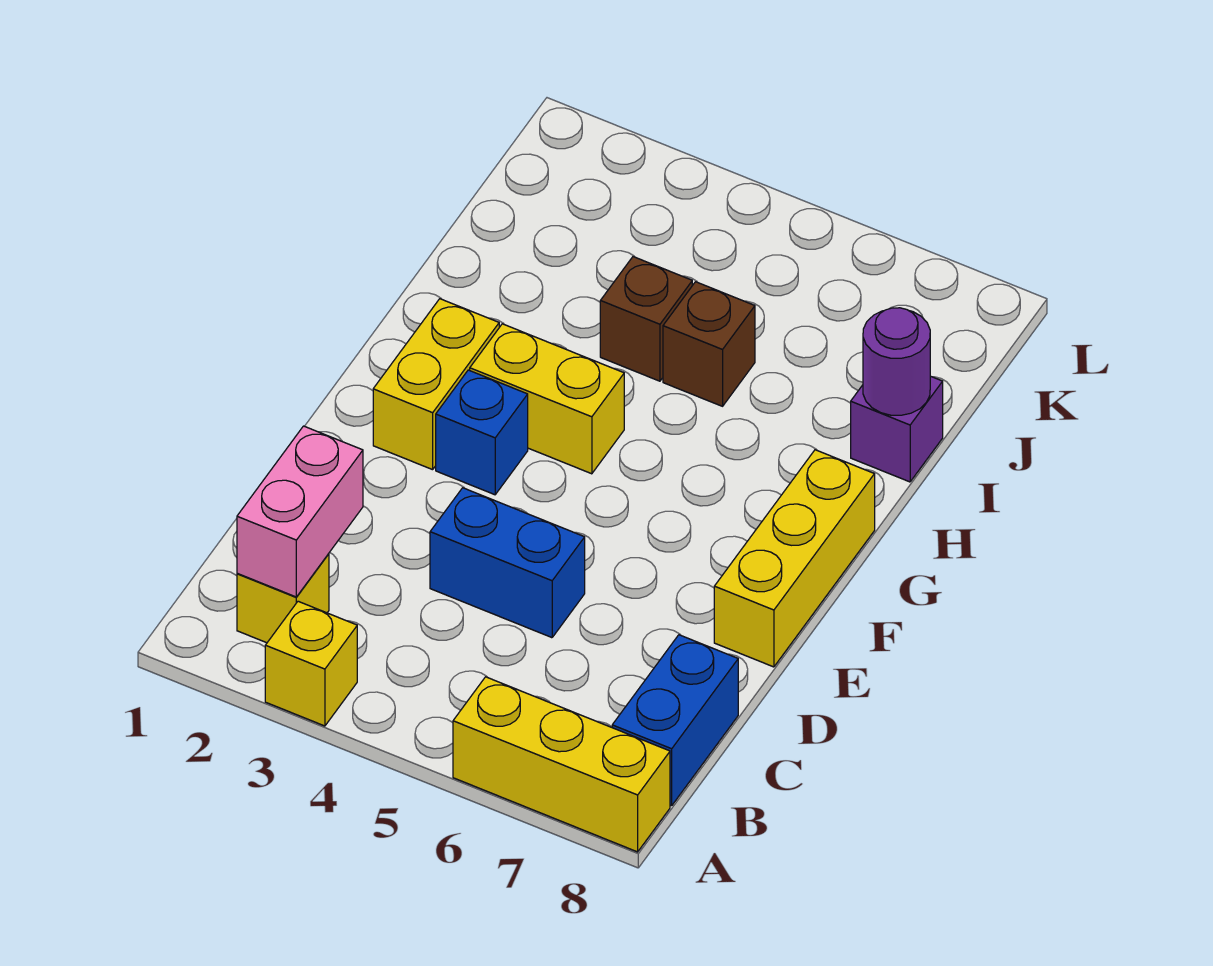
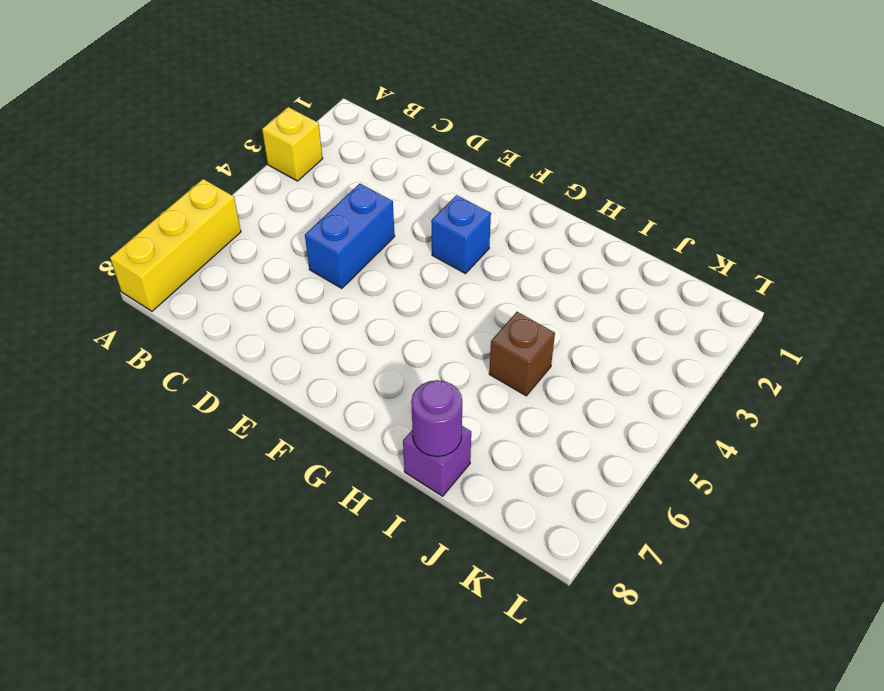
none -> yellow 1x1 brick [237,554,329,643]
none -> blue 1x2 brick [612,635,738,806]
none -> yellow 1x3 brick [714,450,875,667]

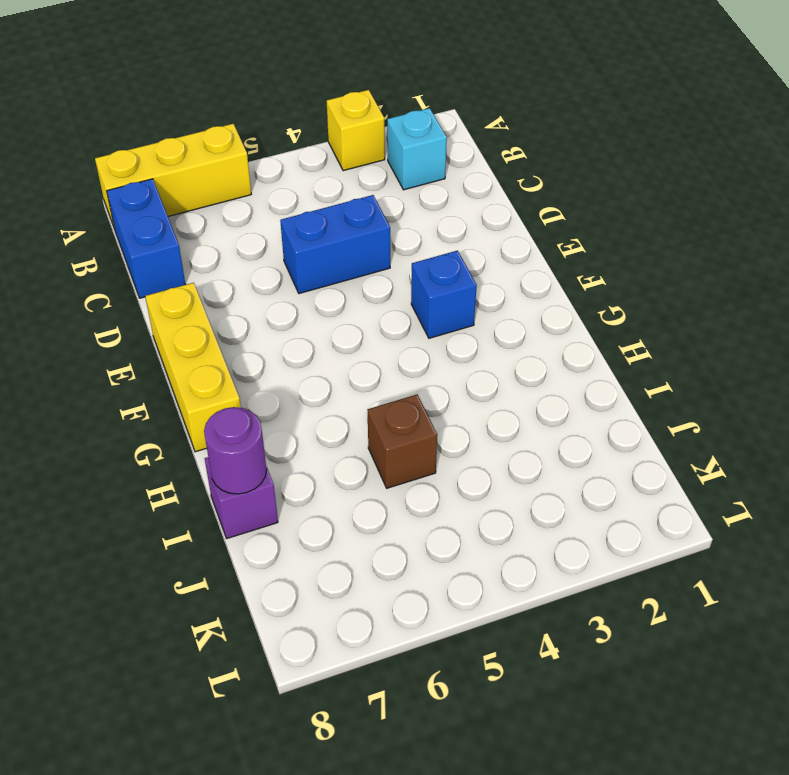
cyan 1x1 brick [387,108,447,190] -> yellow 1x1 brick [237,554,329,643]
none -> yellow 1x2 brick [373,299,499,470]
none -> yellow 1x2 brick [470,324,624,474]
none -> brown 1x1 brick [600,257,692,381]

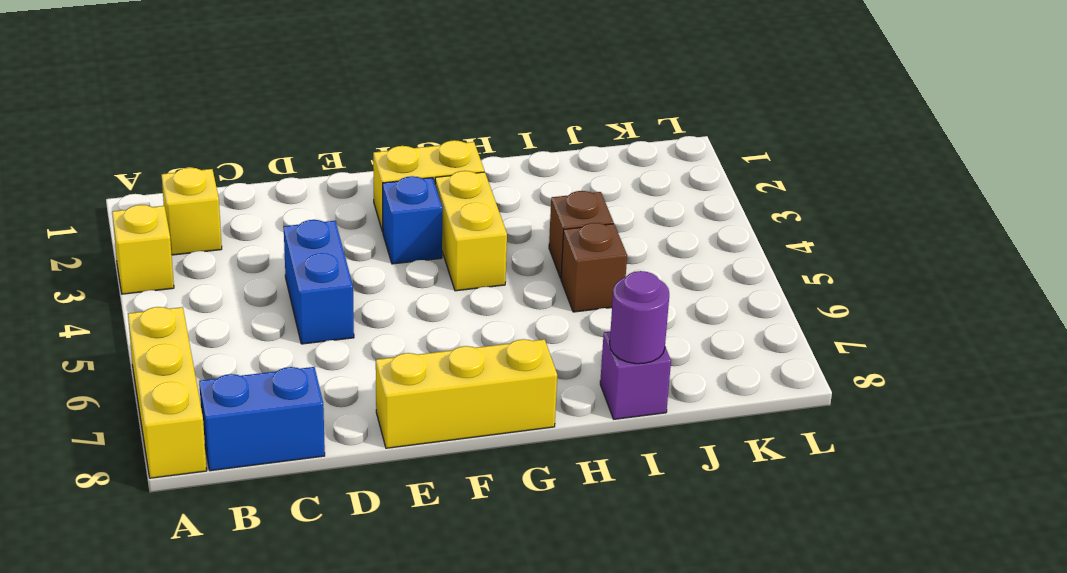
none -> pink 1x2 brick [237,426,363,597]

